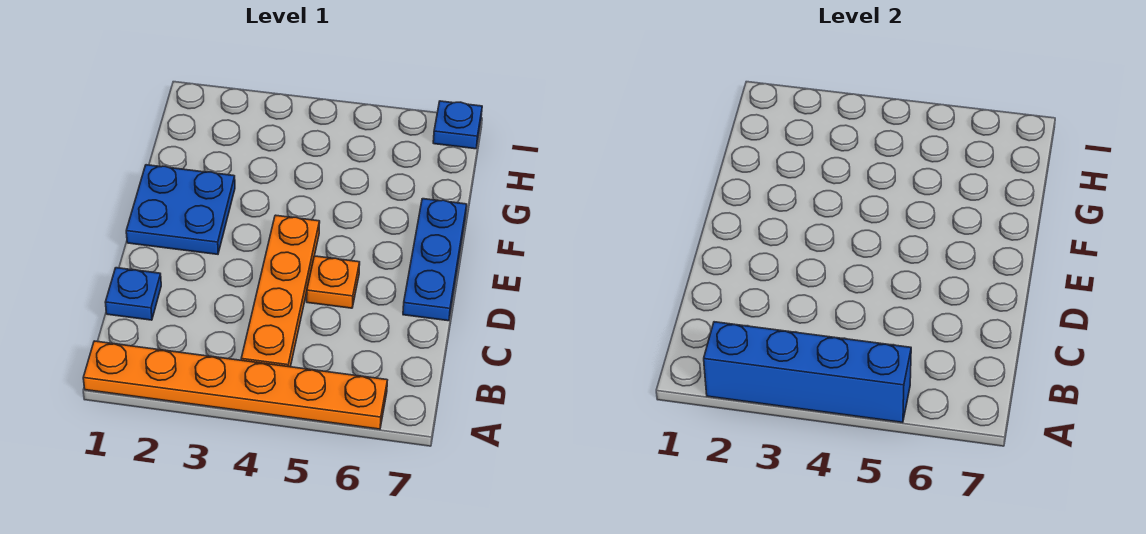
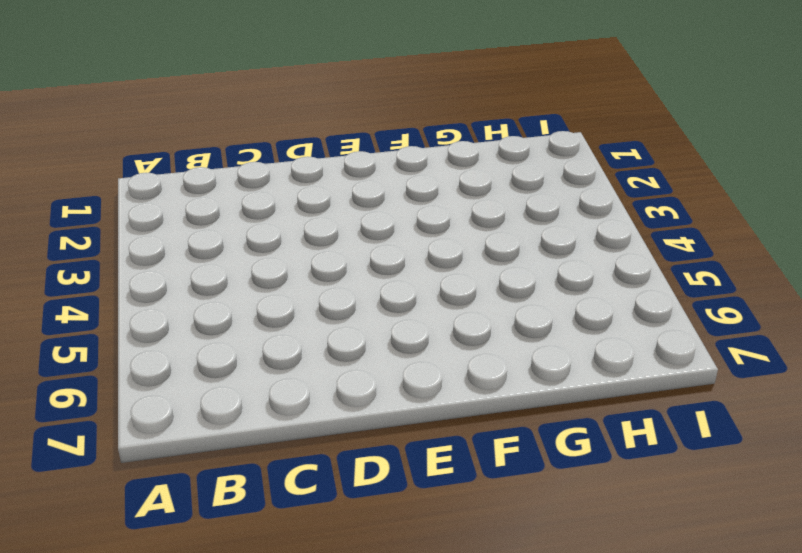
none -> orange 1x6 plate [83,341,387,429]
none -> orange 1x4 plate [241,215,320,367]

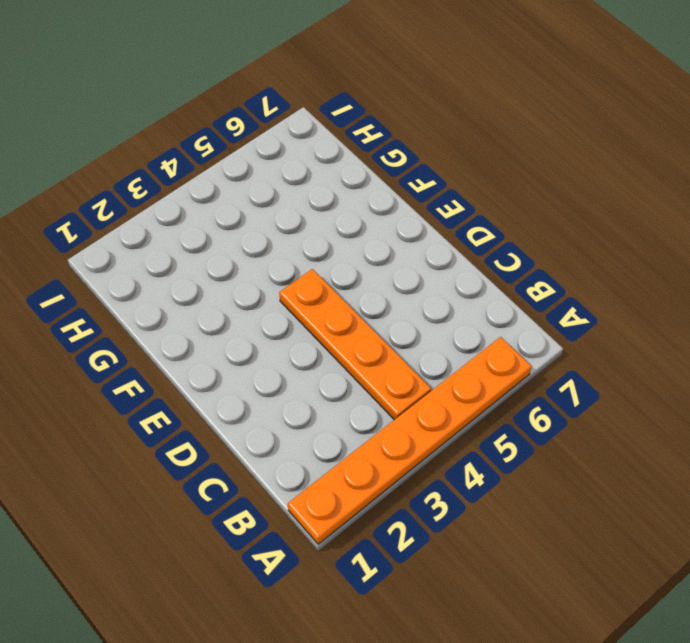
none -> blue 1x1 plate [105,268,161,320]
none -> orange 1x1 plate [307,256,360,308]

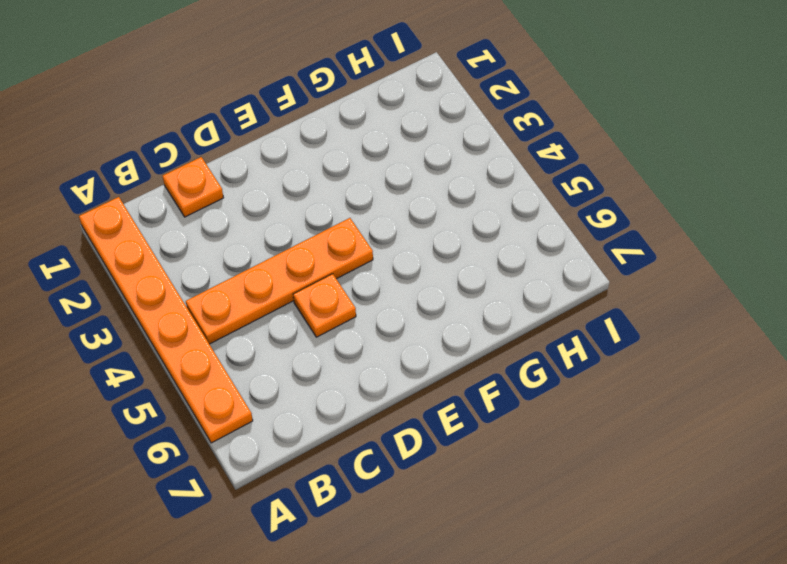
orange 1x1 plate [163,157,223,217] -> blue 1x1 plate [105,268,161,320]
none -> blue 1x3 plate [403,199,467,321]
none -> blue 2x2 plate [126,165,235,254]

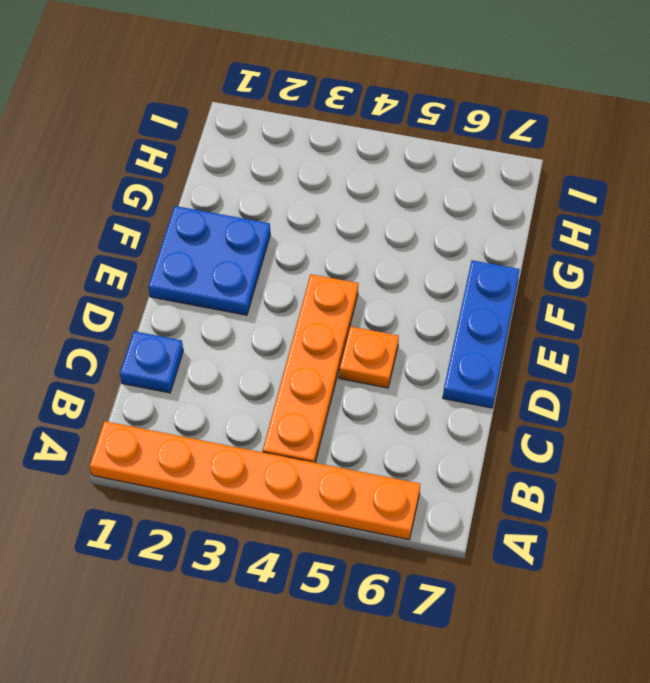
none -> blue 1x1 plate [433,101,482,149]
none -> blue 1x4 brick [704,322,911,423]

